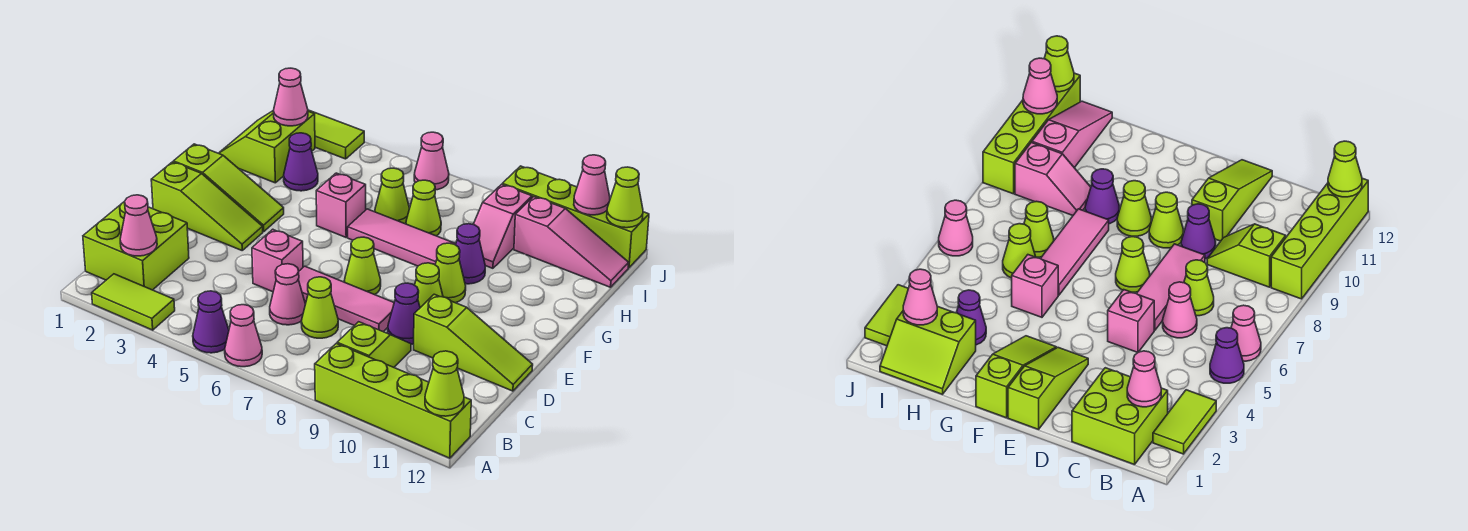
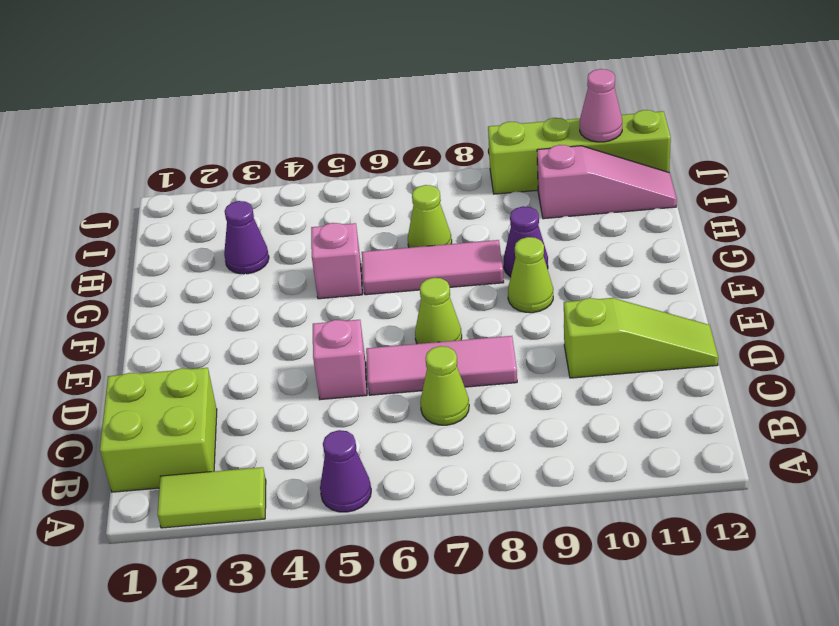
none -> pink 1x1 cone [225,305,262,367]
none -> lime 1x4 brick [315,343,471,458]
none -> lime 1x2 slope [337,322,411,367]
none -> pink 1x1 cone [270,264,305,325]

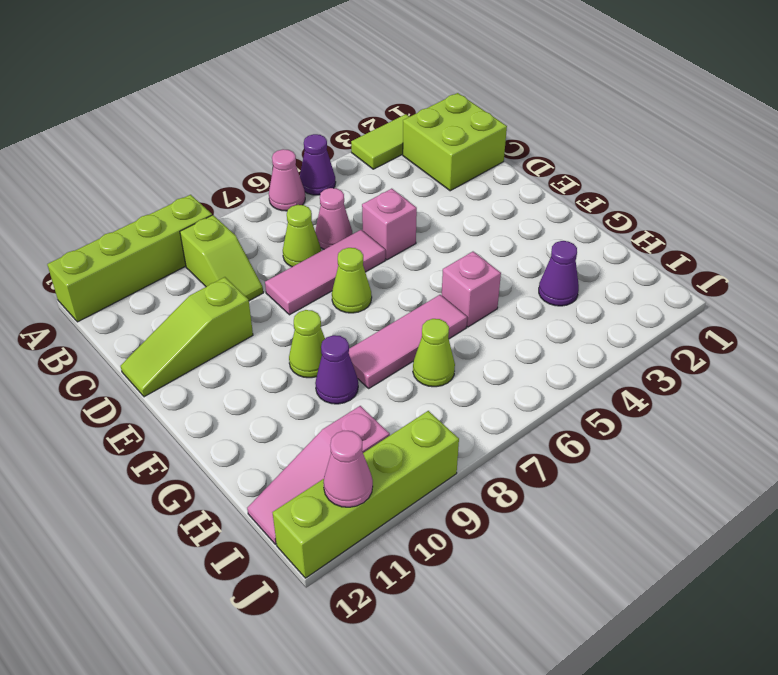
none -> purple 1x1 cone [388,283,420,344]
none -> lime 1x3 slope [151,162,263,250]
none -> lime 1x1 cone [415,263,443,308]
none -> lime 1x3 slope [173,144,284,232]

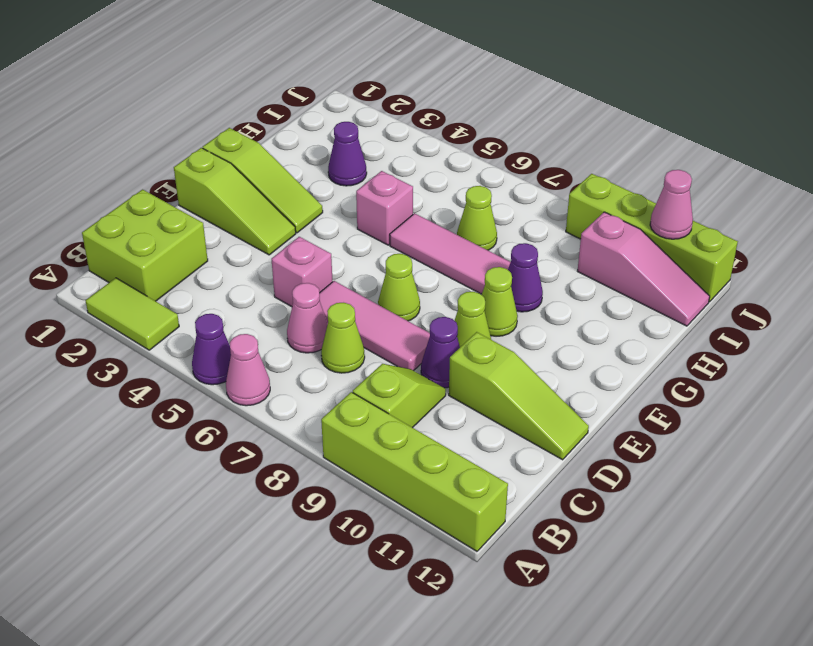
none -> lime 2x2 slope [219,111,315,183]
none -> lime 1x1 cone [375,168,410,224]
none -> pink 1x2 slope [473,184,532,268]
none -> lime 1x2 tile [308,110,364,159]

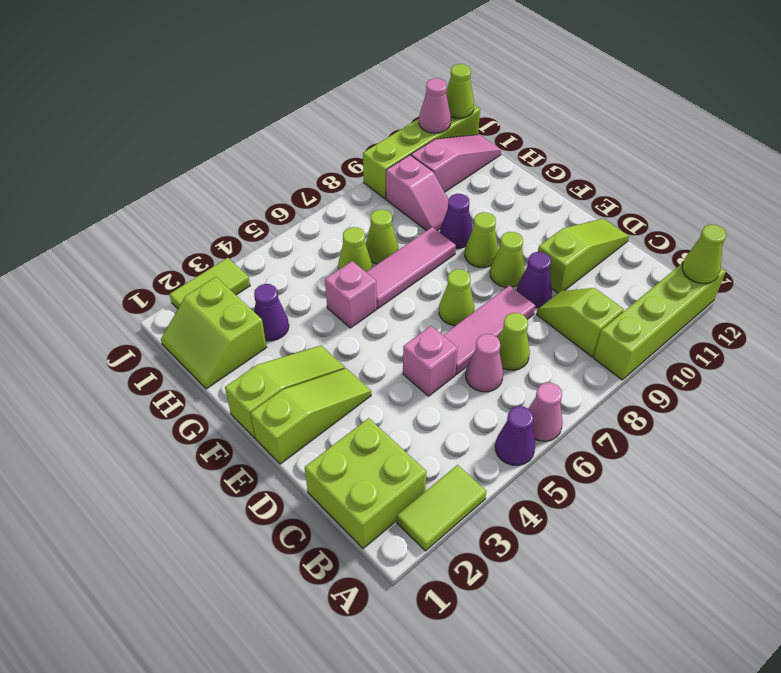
none -> pink 1x1 cone [414,132,449,190]
none -> pink 1x1 cone [120,195,157,256]
none -> pink 1x1 cone [273,68,308,126]

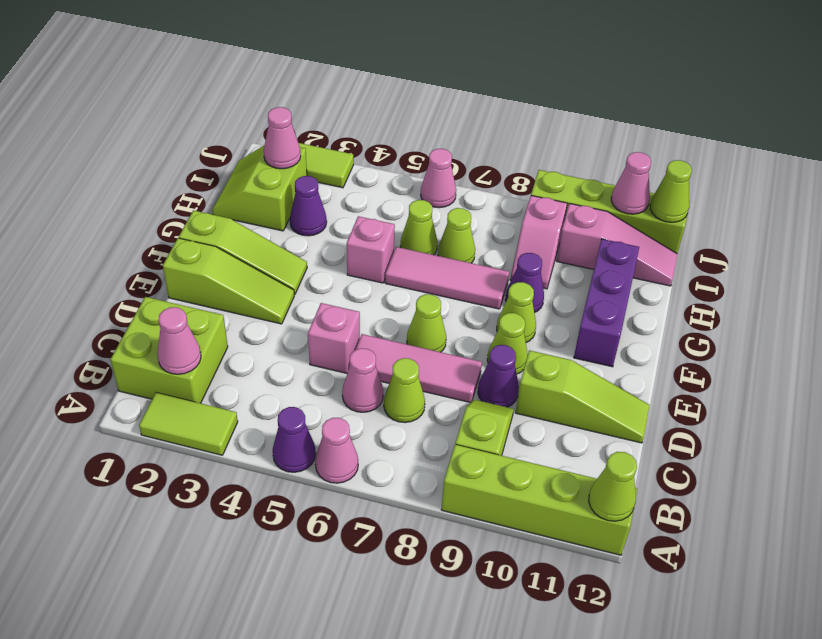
purple 1x3 brick [574,239,639,367] -> none

